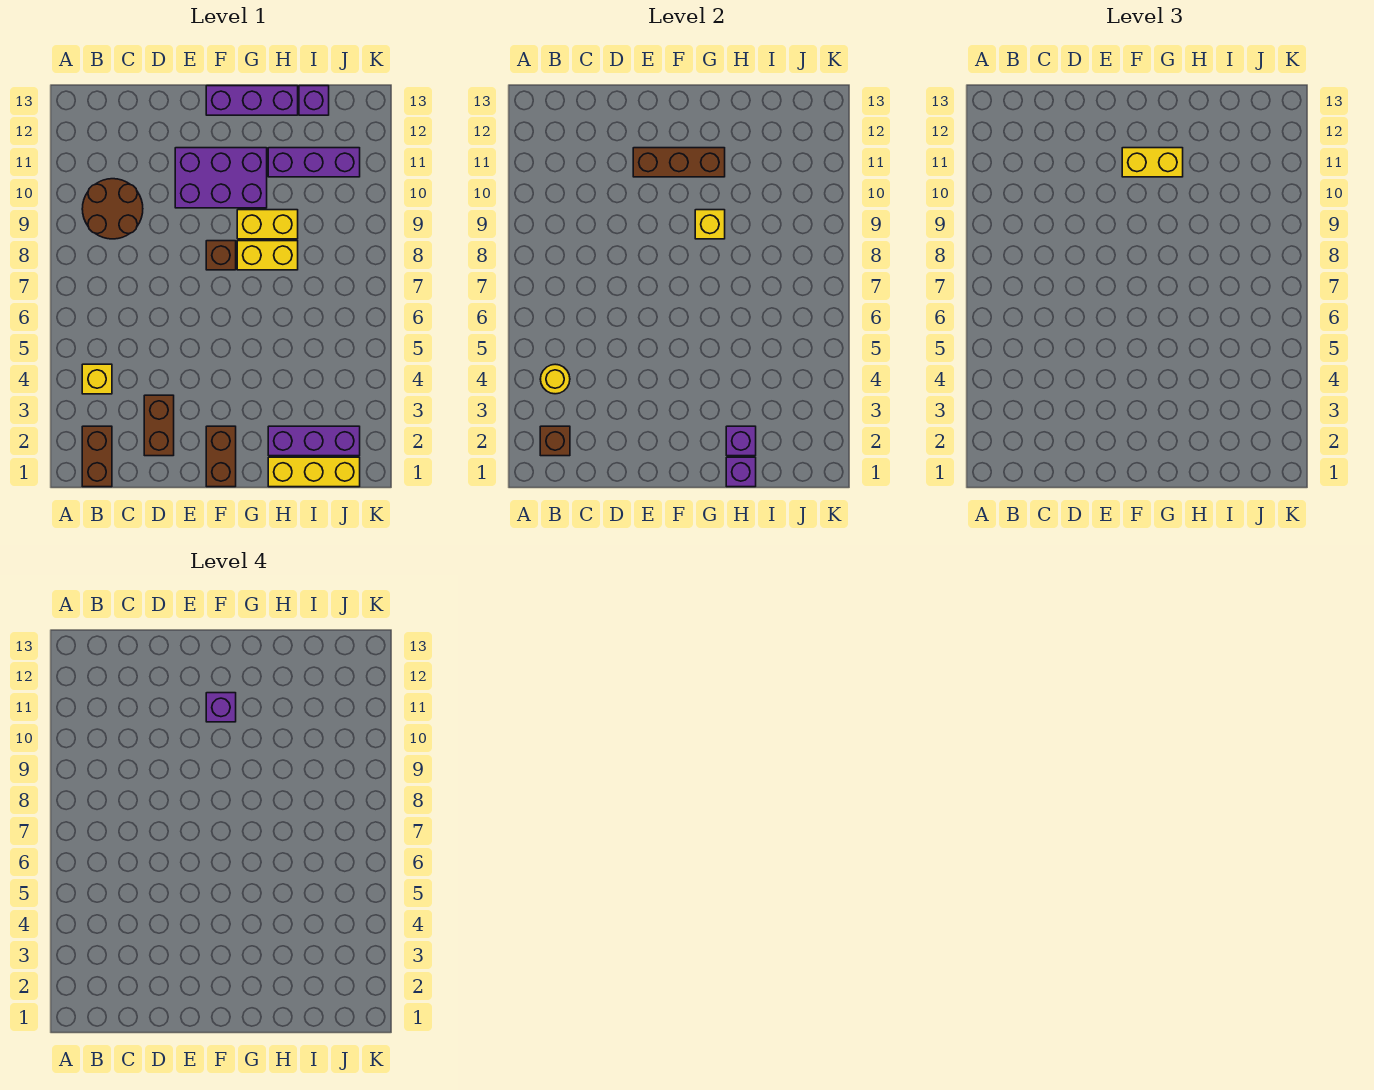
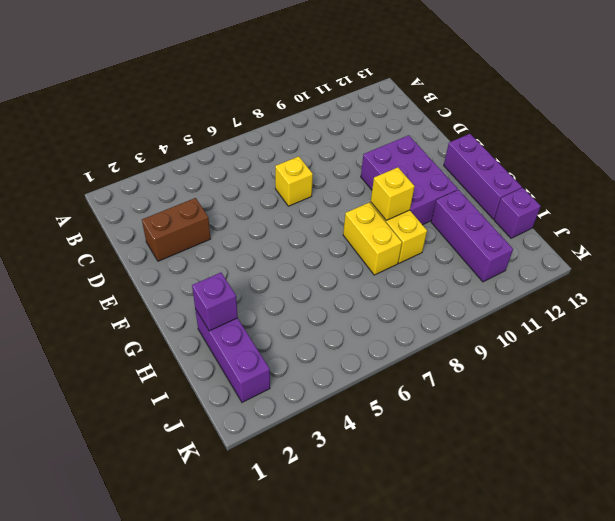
yellow 1x1 brick [275,156,313,206] -> yellow 1x1 brick moved to [82,364,112,394]
none -> brown 1x2 brick [82,426,112,487]
none -> brown 2x2 round brick [82,179,143,239]
none -> brown 1x2 brick [206,426,236,487]

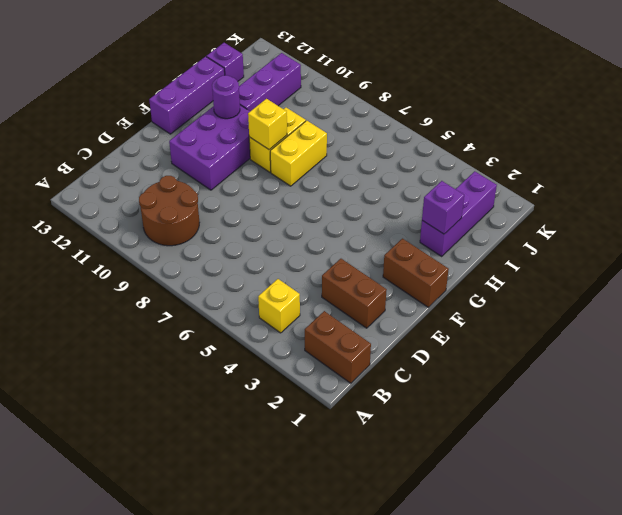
purple 1x1 round brick [212,75,240,119] -> brown 1x3 brick [633,148,725,177]
none -> brown 1x1 brick [206,241,236,270]
none -> yellow 1x3 brick [268,457,360,487]
none -> brown 1x1 brick [540,426,570,456]

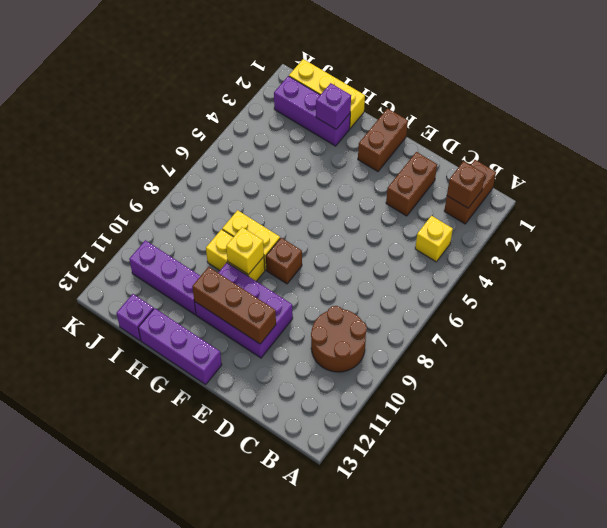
none -> yellow 1x1 round brick [540,364,570,394]
none -> purple 1x1 brick [726,457,756,487]
none -> yellow 1x2 brick [1122,148,1183,177]

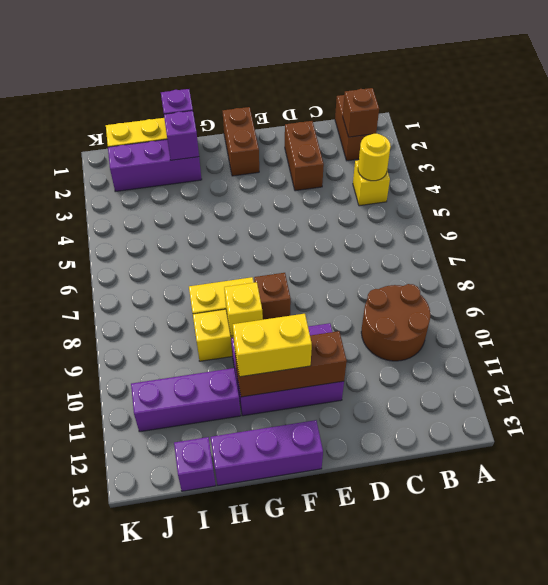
none -> purple 1x1 brick [206,693,236,722]

